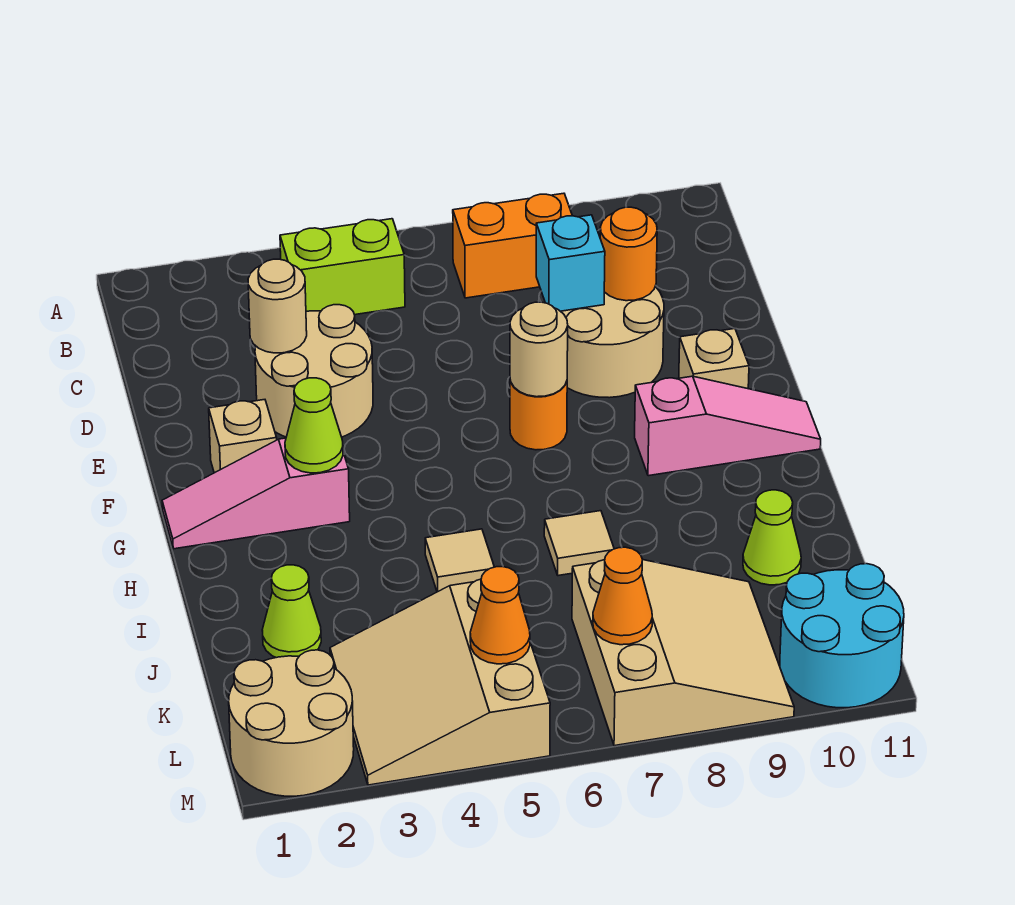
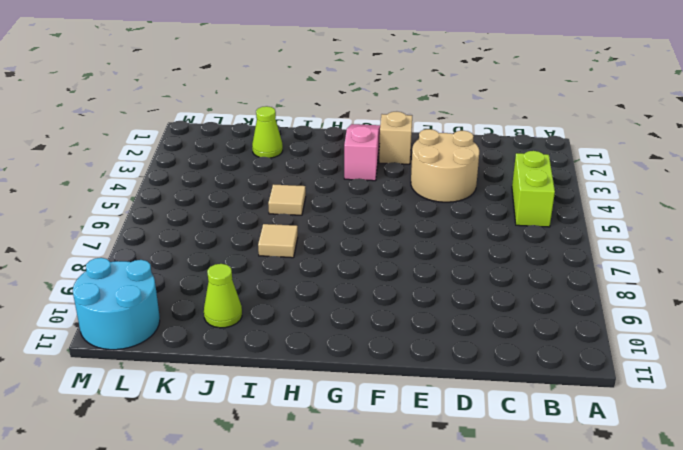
none -> orange 1x2 brick [453,193,572,298]
none -> tan 2x2 round brick [561,286,664,398]
none -> orange 1x1 round brick [510,380,567,450]

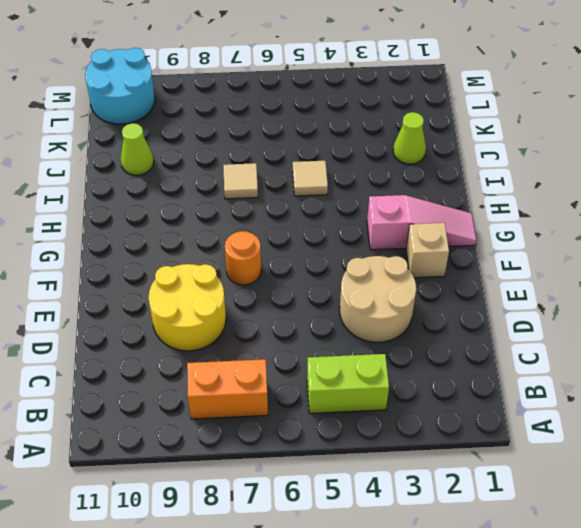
yellow 2x2 round brick [149,264,226,351] -> tan 2x2 round brick [561,286,664,398]
none -> tan 1x1 brick [679,329,749,389]
none -> pink 1x3 slope [635,376,821,476]
none -> tan 3x3 slope [330,579,550,785]

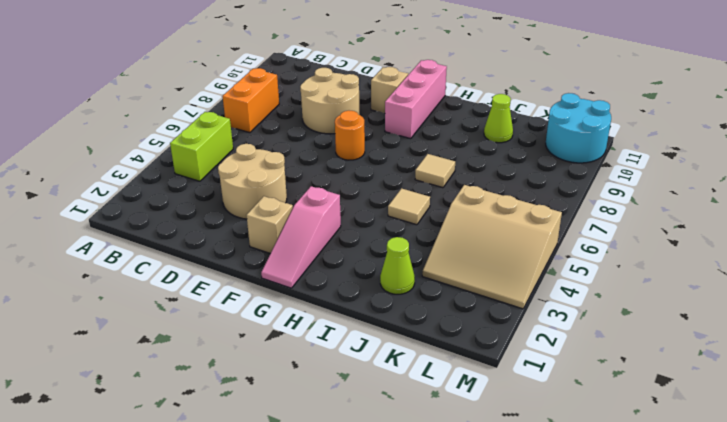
pink 1x3 brick [385,60,447,139] -> pink 1x3 slope [635,376,821,476]
none -> tan 3x3 slope [572,560,794,746]
none -> tan 2x2 round brick [229,650,354,796]
none -> tan 1x1 round brick [248,259,307,353]

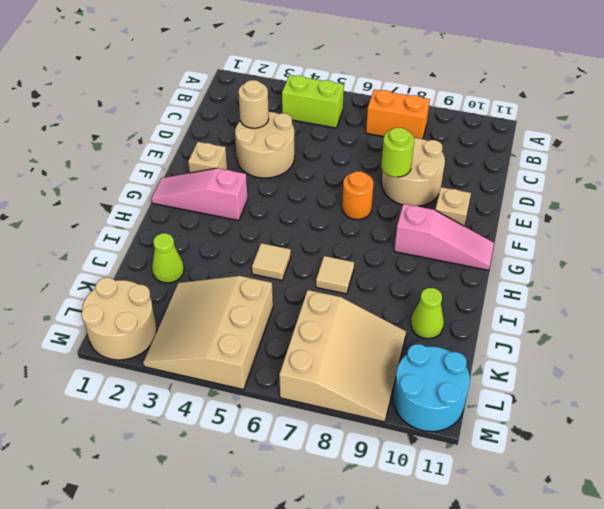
lime 1x1 round brick [381,128,414,177] -> none
none -> cyan 1x1 brick [536,215,605,311]
none -> orange 1x1 round brick [600,207,657,301]
none -> tan 1x1 round brick [510,302,568,397]

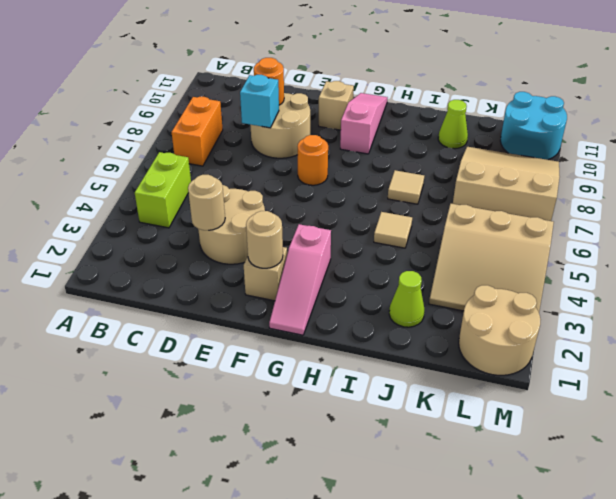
tan 1x1 round brick [246,211,283,268] -> tan 1x1 round brick moved to [510,302,568,397]
none -> lime 1x1 cone [285,378,343,473]
none -> orange 1x1 cone [470,567,530,664]
none -> orange 1x1 cone [593,547,652,645]

